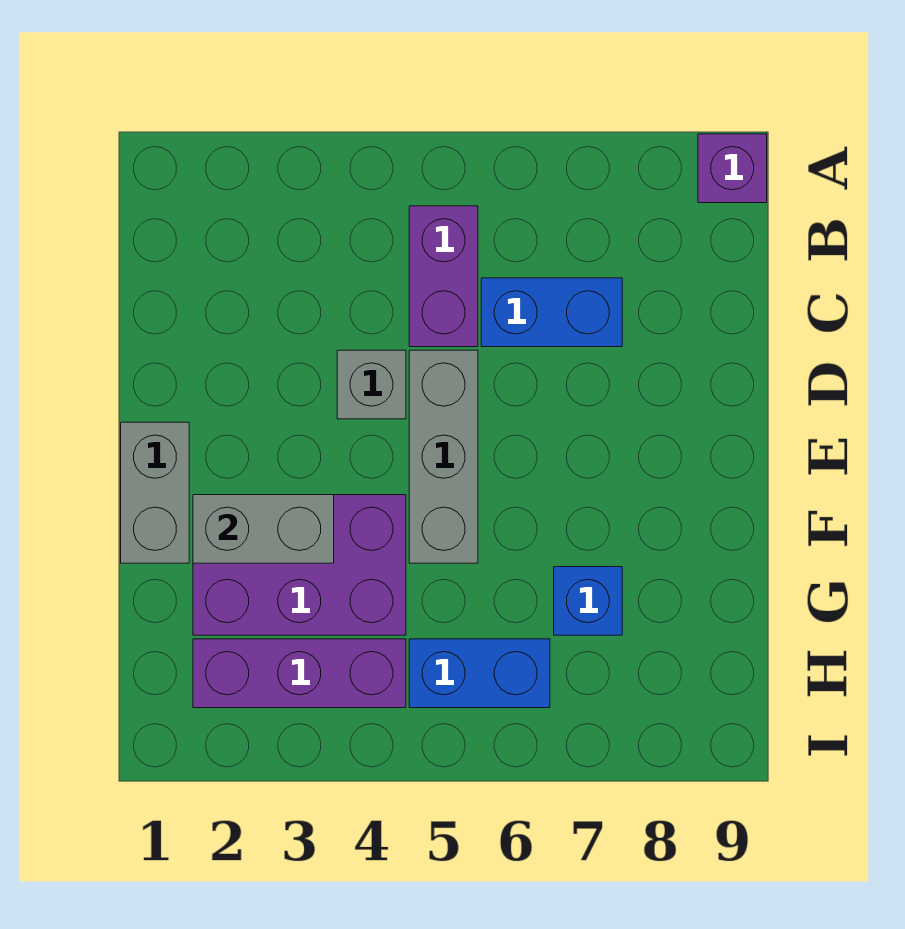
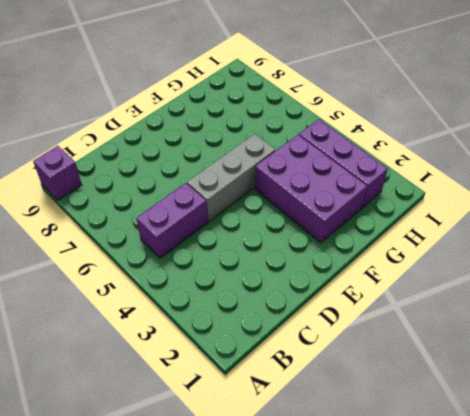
none -> blue 1x2 brick [481,278,622,347]
none -> grey 1x1 brick [337,350,406,419]

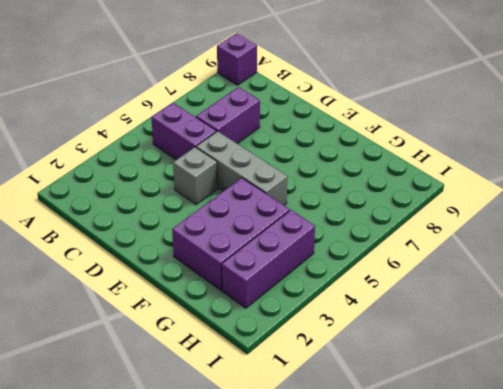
purple 1x2 brick [196,87,260,144] -> blue 1x2 brick [481,278,622,347]
none -> grey 1x2 brick [121,422,189,563]
none -> blue 1x1 brick [554,567,622,635]

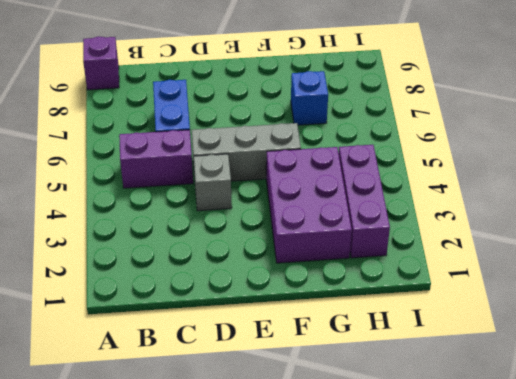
none -> grey 1x2 brick [121,422,189,563]
none -> blue 1x2 brick [409,639,550,708]

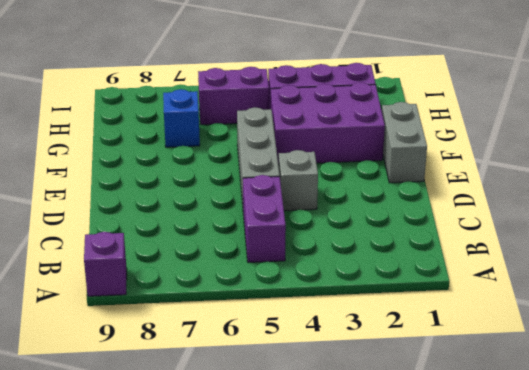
purple 1x2 brick [198,67,269,125] -> blue 1x2 brick [409,639,550,708]
none -> blue 1x2 brick [481,278,622,347]
none -> grey 1x2 brick [193,495,334,563]

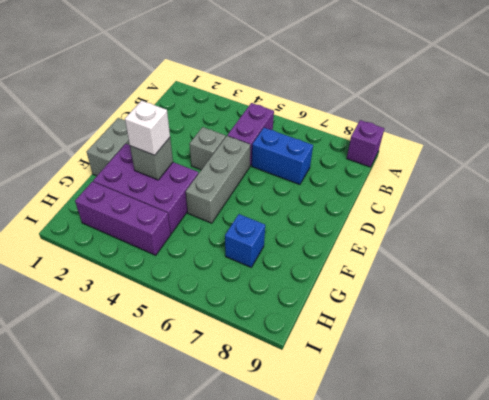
grey 1x1 brick [130,138,173,180] -> grey 1x2 brick [193,495,334,563]
white 1x1 brick [125,101,170,155] -> none
none -> blue 1x2 brick [409,639,550,708]

